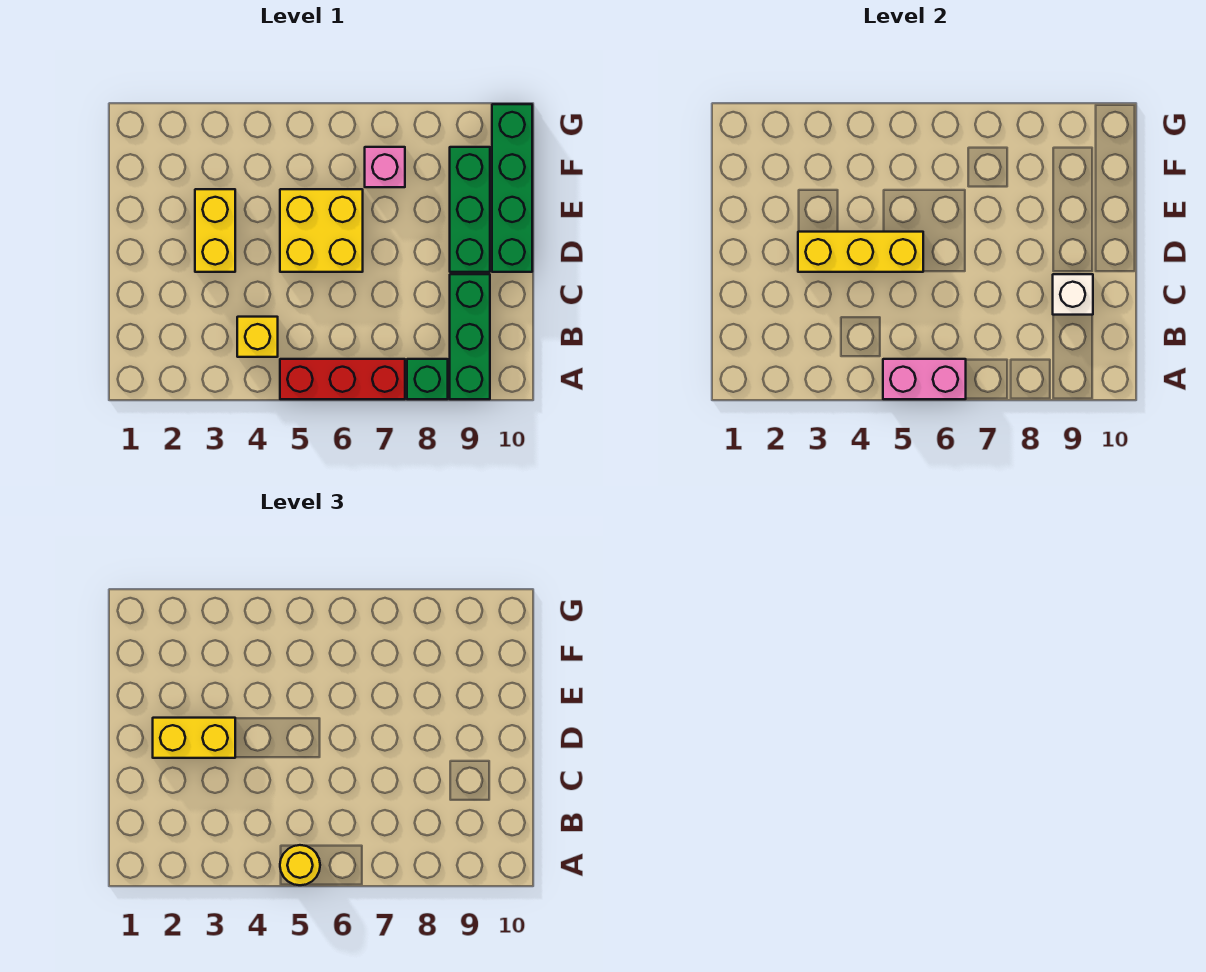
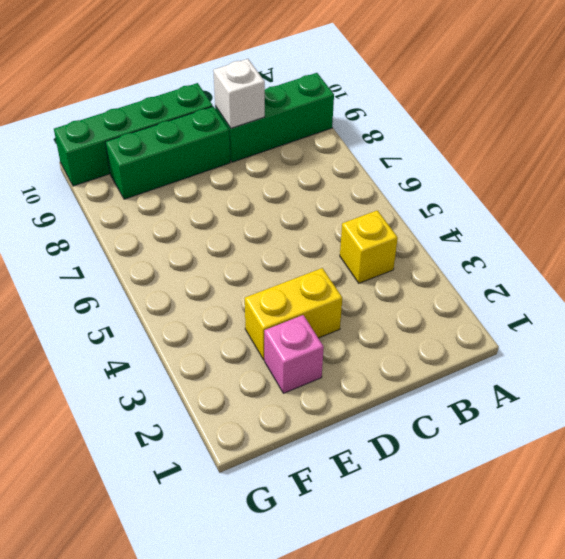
pink 1x1 brick [264,315,324,393] -> pink 1x1 brick moved to [365,147,405,187]
none -> red 1x3 brick [280,359,405,399]
none -> green 1x1 brick [407,359,448,399]
none -> yellow 2x2 brick [280,189,363,272]

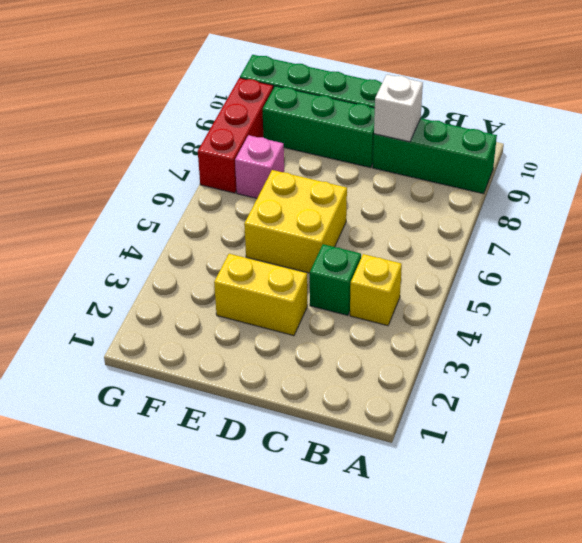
green 1x1 brick [310,244,361,315] -> green 1x1 brick moved to [407,359,448,399]
red 1x3 brick [198,78,273,193] -> red 1x3 brick moved to [280,359,405,399]
none -> pink 1x2 brick [883,359,966,399]
none -> yellow 1x3 brick [798,232,923,272]
none -> yellow 1x1 round brick [280,845,320,885]

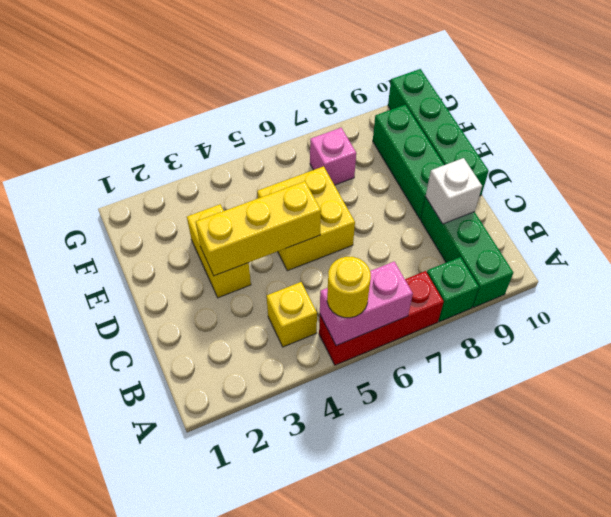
none -> yellow 1x2 brick [153,718,235,758]

